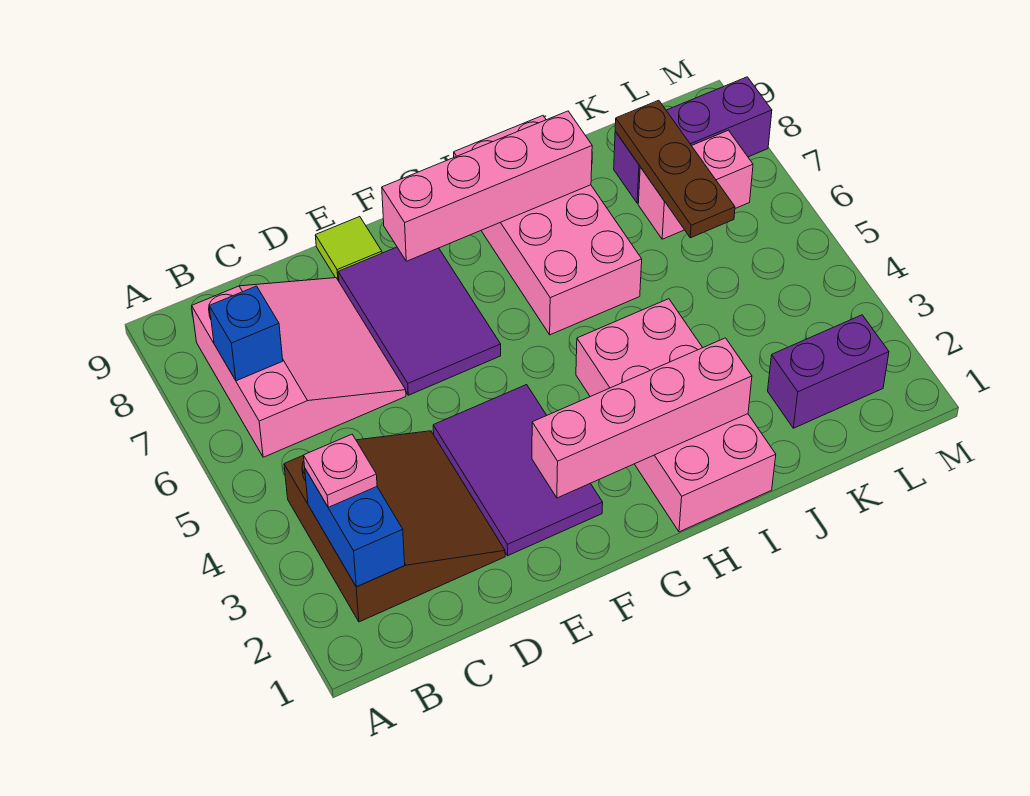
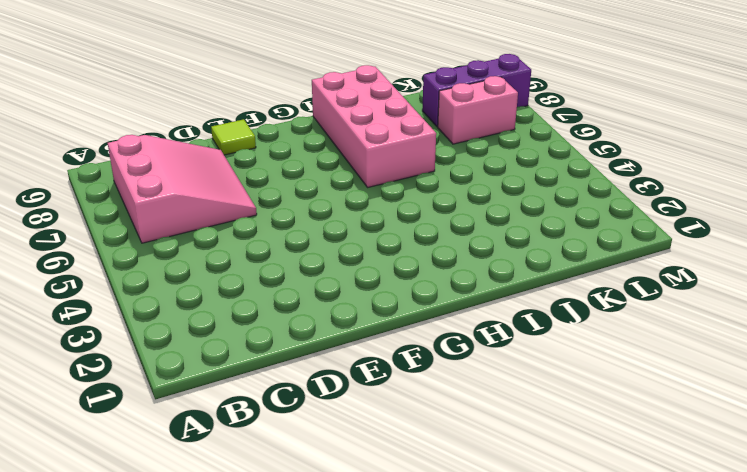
none -> brown 3x3 slope [284,431,505,622]
none -> purple 2x3 tile [433,385,603,556]
none -> purple 2x3 tile [338,247,501,395]

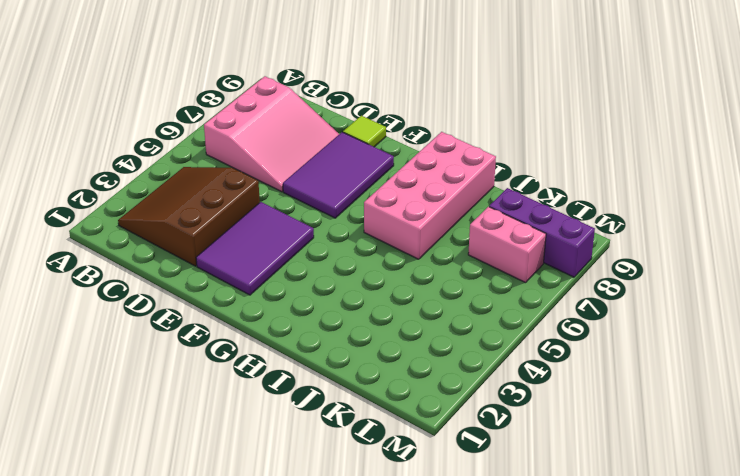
brown 3x3 slope [118,167,260,266] -> brown 3x3 slope turned to [284,431,505,622]
none -> pink 2x4 brick [576,299,776,532]
none -> purple 1x2 brick [768,315,889,428]
none -> blue 1x2 brick [305,469,405,587]

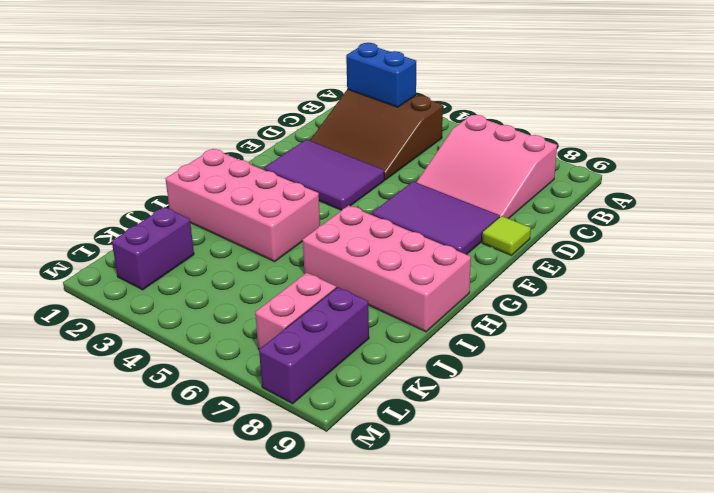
none -> blue 1x1 brick [209,286,283,381]
none -> pink 1x4 brick [532,338,752,498]
none -> pink 1x4 brick [382,111,592,261]

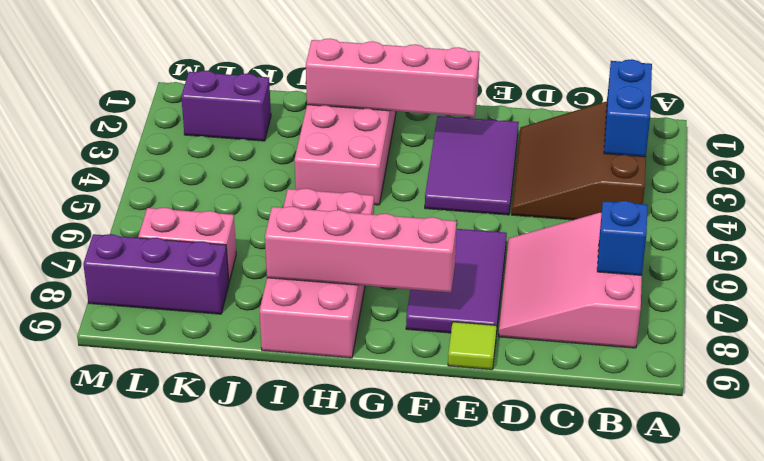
none -> brown 1x3 plate [615,100,735,238]
none -> pink 1x1 plate [304,434,377,507]

